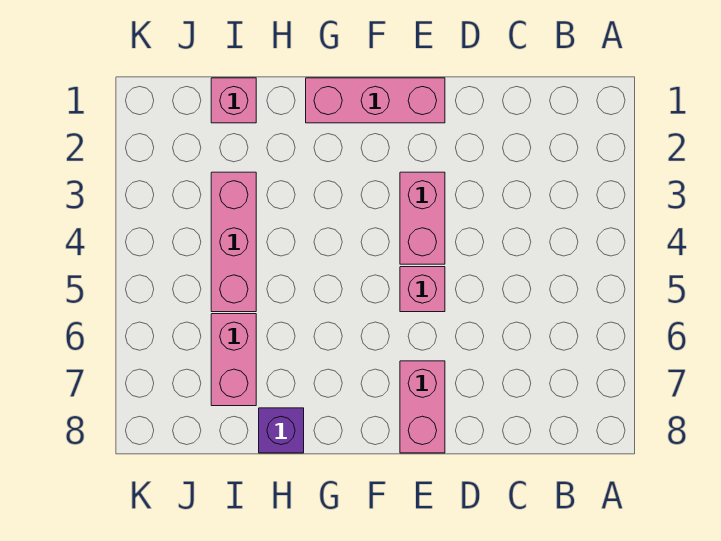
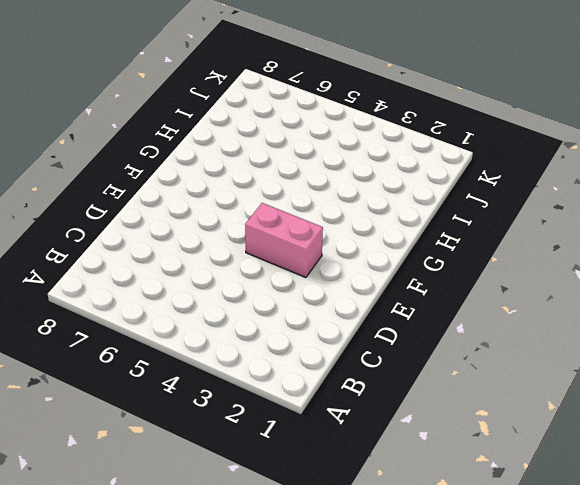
none -> pink 1x3 brick [306,78,445,123]
none -> pink 1x1 brick [400,267,445,312]

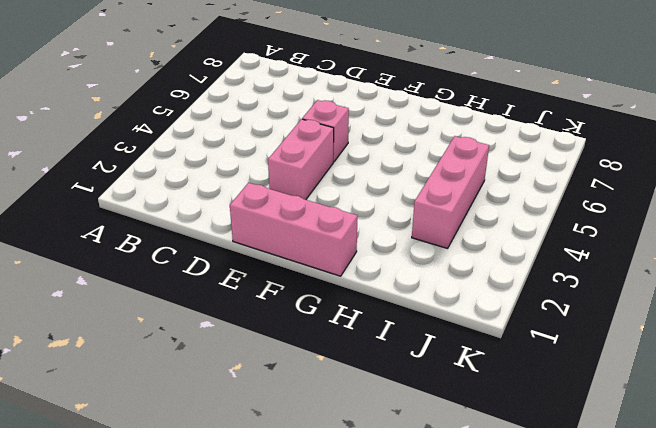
none -> pink 1x2 brick [400,361,445,453]
none -> purple 1x1 brick [259,408,304,453]

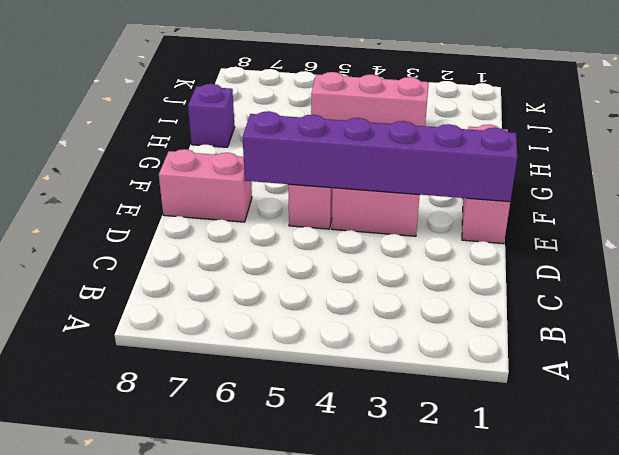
purple 1x6 brick [243,111,517,202] -> none
none -> pink 1x1 brick [211,78,256,123]
none -> pink 1x2 brick [211,314,256,406]

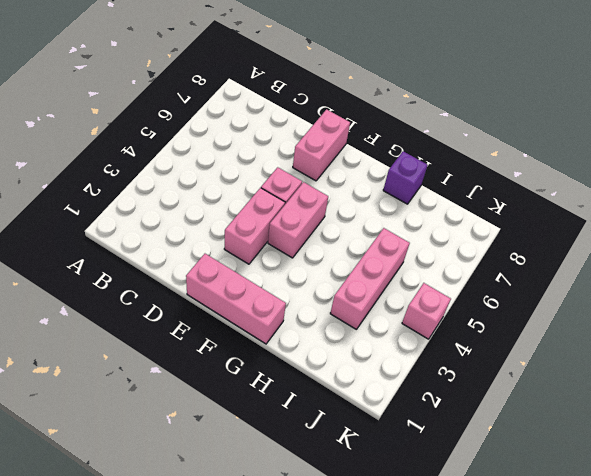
pink 1x2 brick [268,182,328,258] -> pink 1x2 brick moved to [211,314,256,406]
pink 1x1 brick [402,283,451,339] -> pink 1x1 brick moved to [211,78,256,123]

